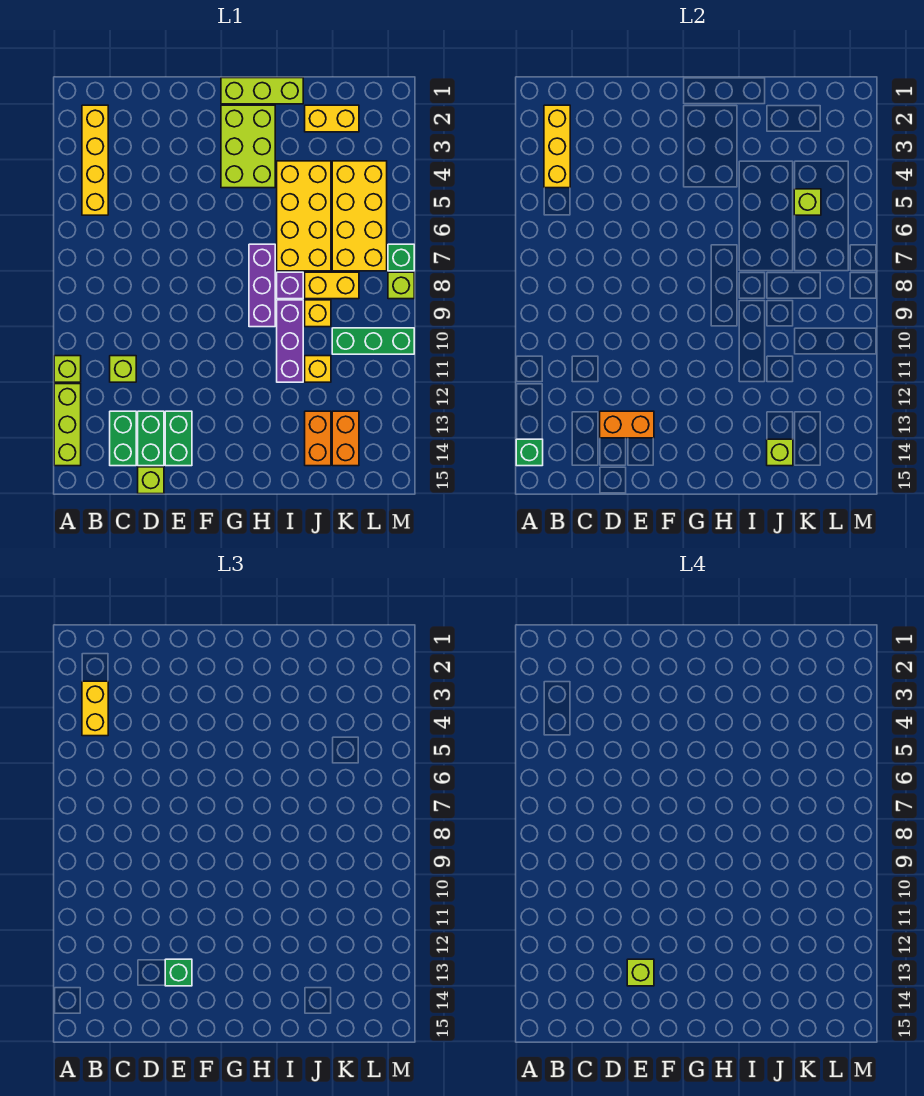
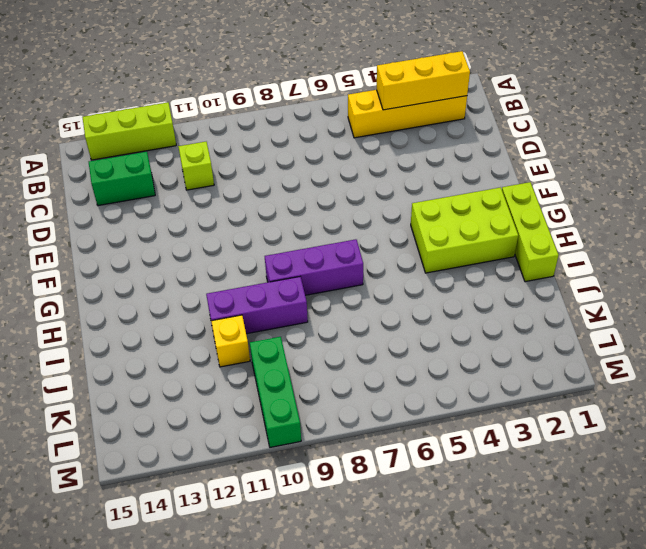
none -> lime 1x1 brick [54,356,81,382]
none -> green 1x2 brick [138,411,164,466]
none -> lime 1x1 brick [138,467,164,494]
none -> green 1x2 brick [165,411,192,466]

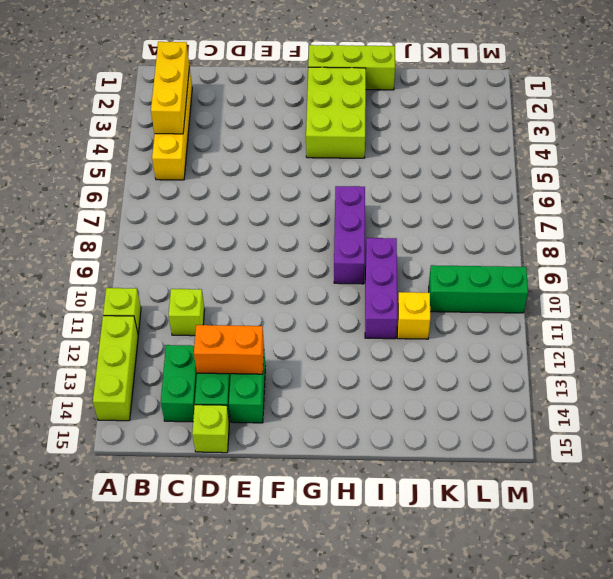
none -> yellow 2x4 brick [277,161,331,271]
none -> purple 1x1 brick [277,272,303,299]
none -> yellow 1x2 brick [305,105,359,132]
none -> yellow 1x2 brick [305,272,359,299]

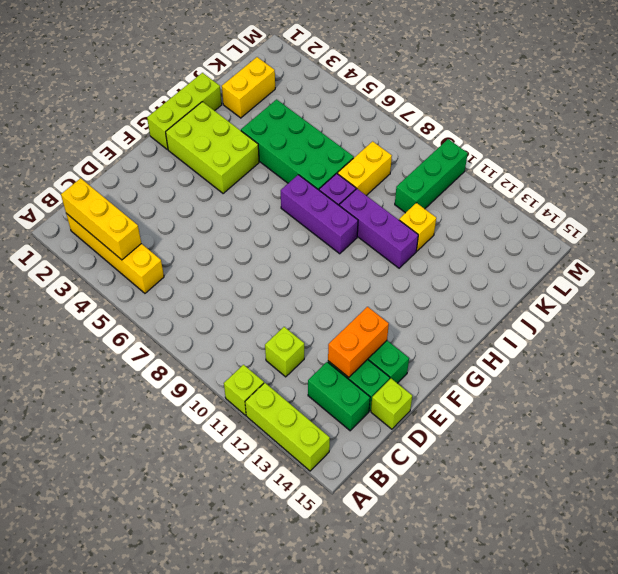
green 2x4 brick [241,99,354,190] -> yellow 2x4 brick [277,161,331,271]
none -> yellow 1x1 brick [305,300,331,327]
none -> orange 1x2 brick [305,411,331,466]
none -> yellow 2x4 brick [332,161,387,271]
none -> orange 1x2 brick [332,411,359,466]

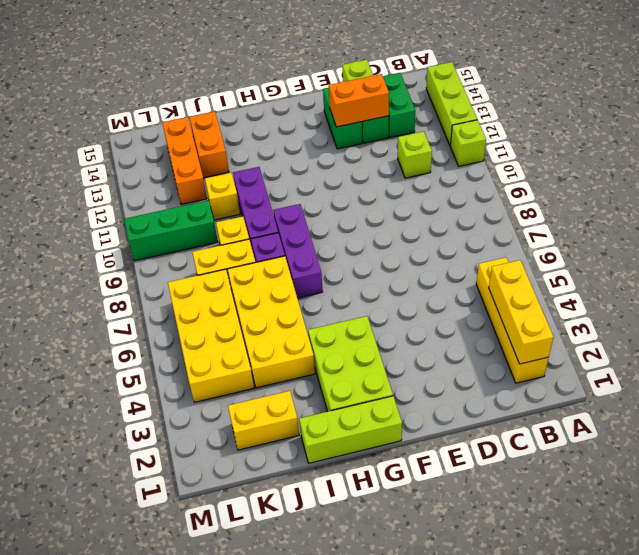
orange 1x3 brick [162,117,207,204] -> orange 1x2 brick [332,411,359,466]
none -> green 1x1 brick [388,244,414,271]
none -> lime 1x1 brick [388,272,414,299]
none -> green 1x1 brick [516,439,543,466]
none -> lime 1x1 brick [767,439,793,466]

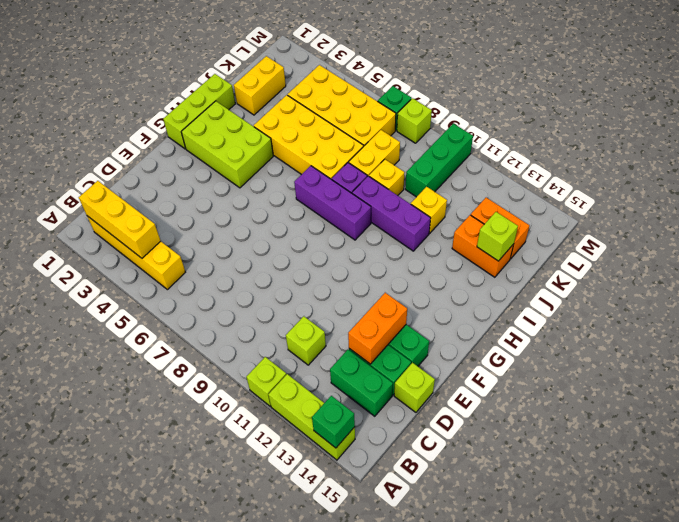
none -> lime 1x1 brick [794,189,821,215]
none -> yellow 1x2 brick [82,681,108,736]
none -> green 1x1 brick [165,959,192,986]
none -> lime 1x1 brick [627,959,654,986]

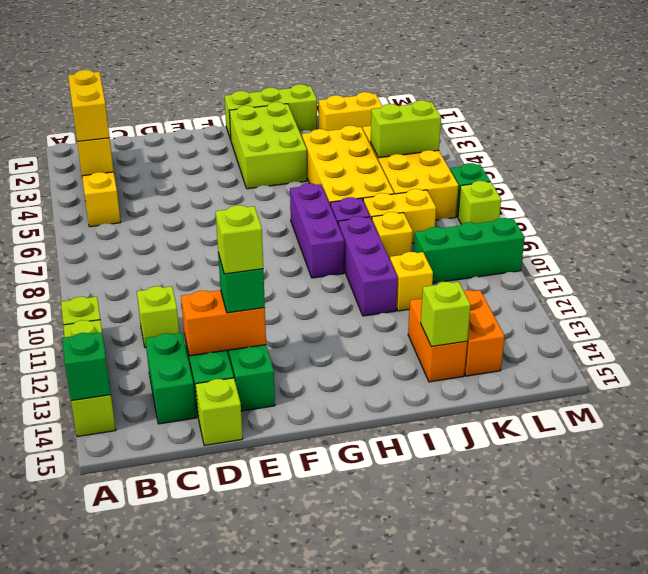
lime 1x2 brick [371,100,441,158] -> lime 1x1 brick [794,189,821,215]

